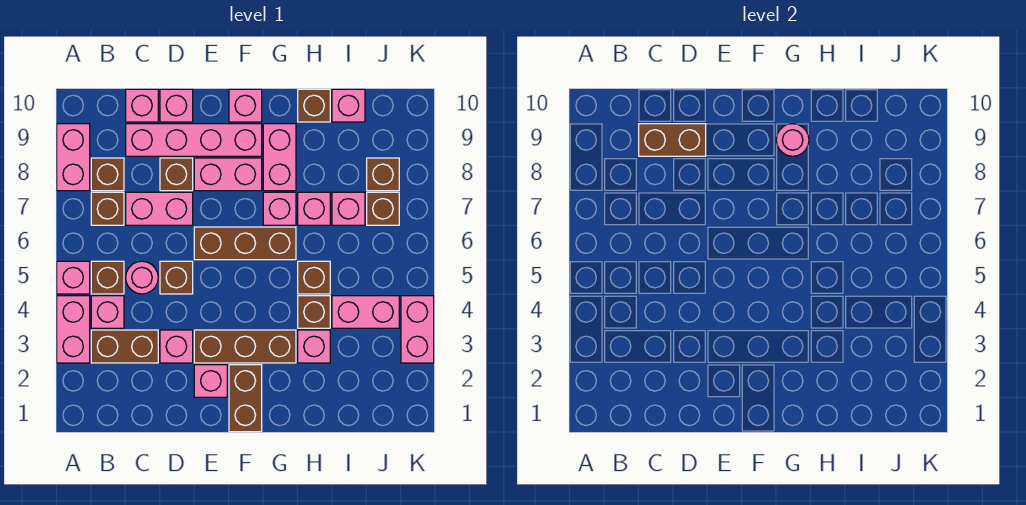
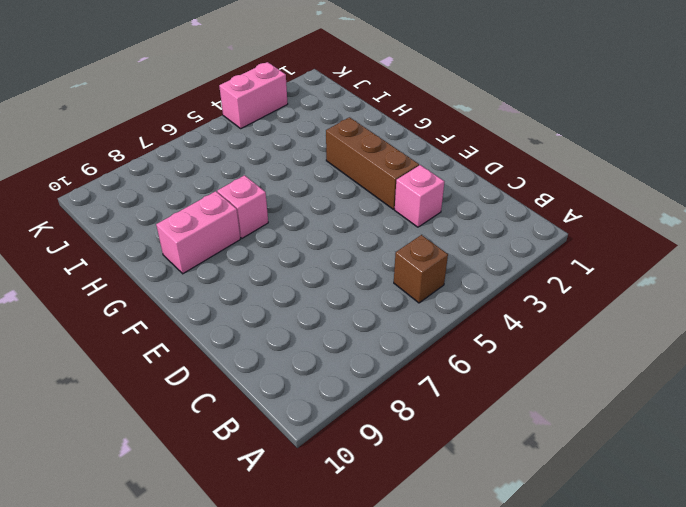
none -> pink 1x2 brick [57,296,90,363]
none -> pink 1x1 brick [57,261,90,294]
none -> pink 1x2 brick [57,124,90,191]
none -> brown 1x2 brick [91,330,158,363]

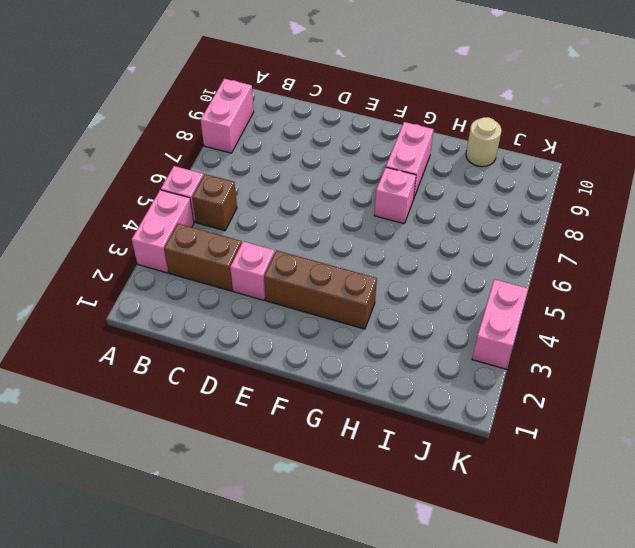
tan 1x1 round brick [466,117,501,167] -> pink 1x1 brick [332,89,365,122]
none -> pink 1x1 brick [91,296,124,328]
none -> brown 1x1 brick [91,192,124,225]
none -> brown 1x1 brick [91,158,124,191]
none -> pink 1x1 round brick [126,261,158,294]

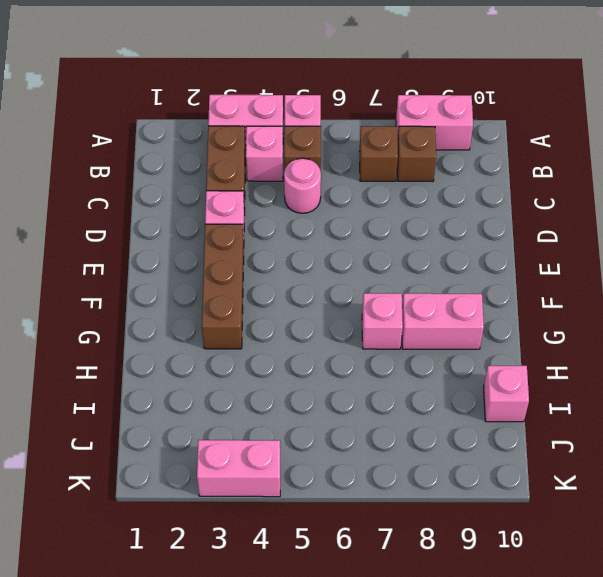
none -> pink 1x2 brick [126,192,193,225]
none -> pink 1x4 brick [126,124,262,156]
none -> pink 1x1 brick [126,89,158,122]
none -> brown 1x1 brick [160,261,193,294]

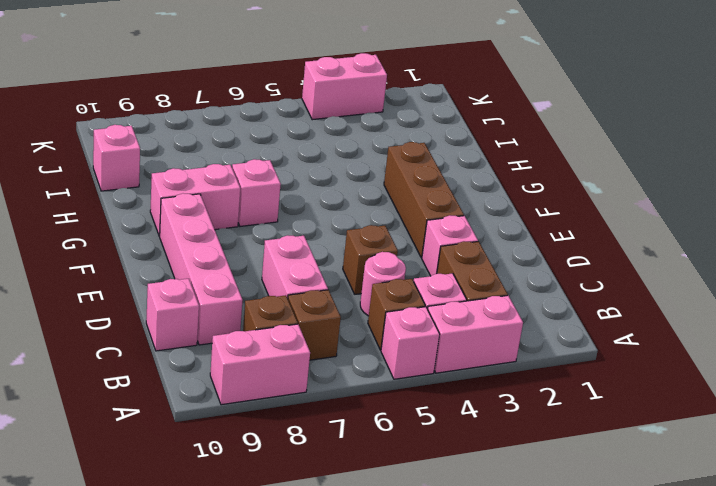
none -> brown 1x1 brick [160,158,193,191]
none -> pink 1x1 brick [160,89,193,122]
none -> pink 1x1 brick [194,365,227,397]
none -> brown 1x3 brick [194,227,296,260]

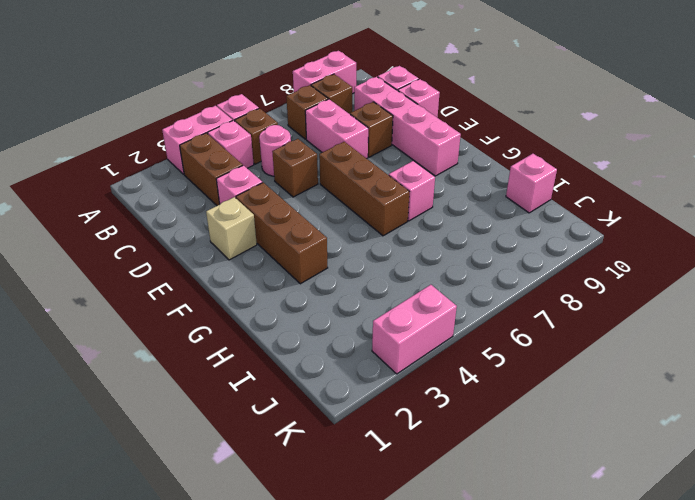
tan 1x1 brick [206,197,257,260] -> pink 1x1 brick [194,365,227,397]
none -> pink 1x2 brick [194,158,262,191]
none -> brown 1x2 brick [229,365,262,432]
none -> pink 1x1 brick [229,89,262,122]
none -> pink 1x2 brick [263,124,296,191]

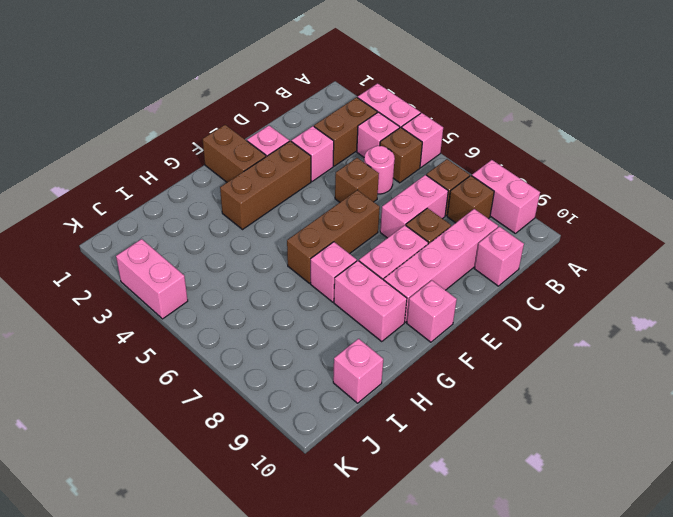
none -> pink 1x1 brick [160,89,193,122]
none -> pink 1x1 brick [298,330,330,363]
none -> brown 1x1 brick [298,296,330,328]
none -> brown 1x1 brick [298,261,330,294]

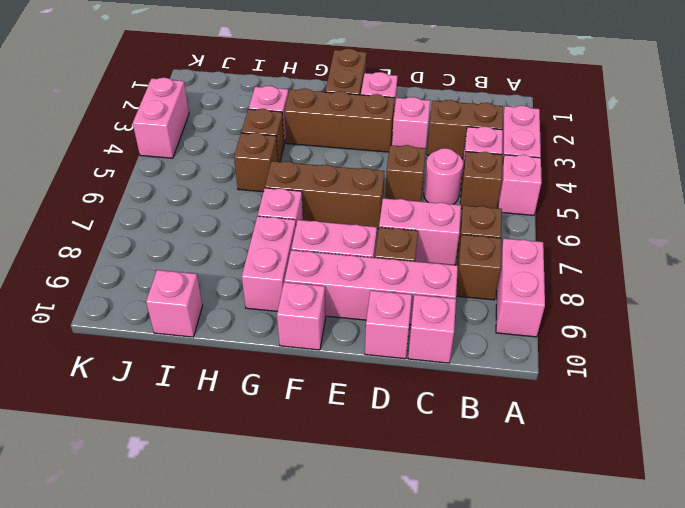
none -> pink 1x1 brick [298,192,330,225]
none -> brown 1x1 brick [298,89,330,122]
none -> pink 1x2 brick [332,296,399,328]
none -> pink 1x1 brick [332,192,365,225]

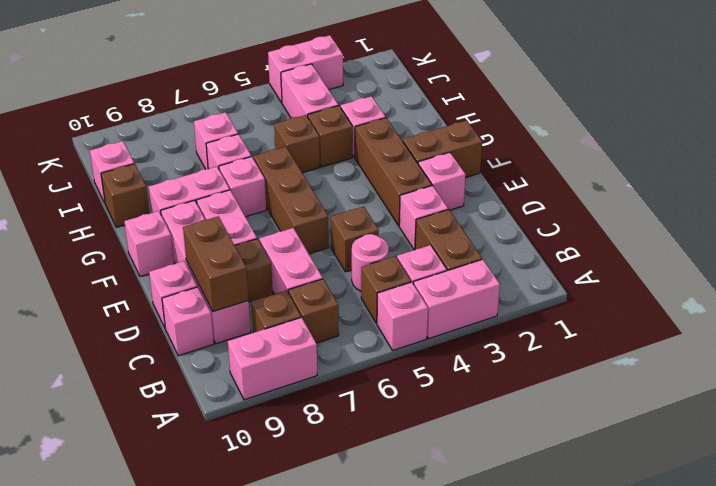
none -> brown 1x1 brick [367,192,399,225]
none -> brown 1x1 brick [367,158,399,191]
none -> pink 1x1 round brick [776,124,809,156]

